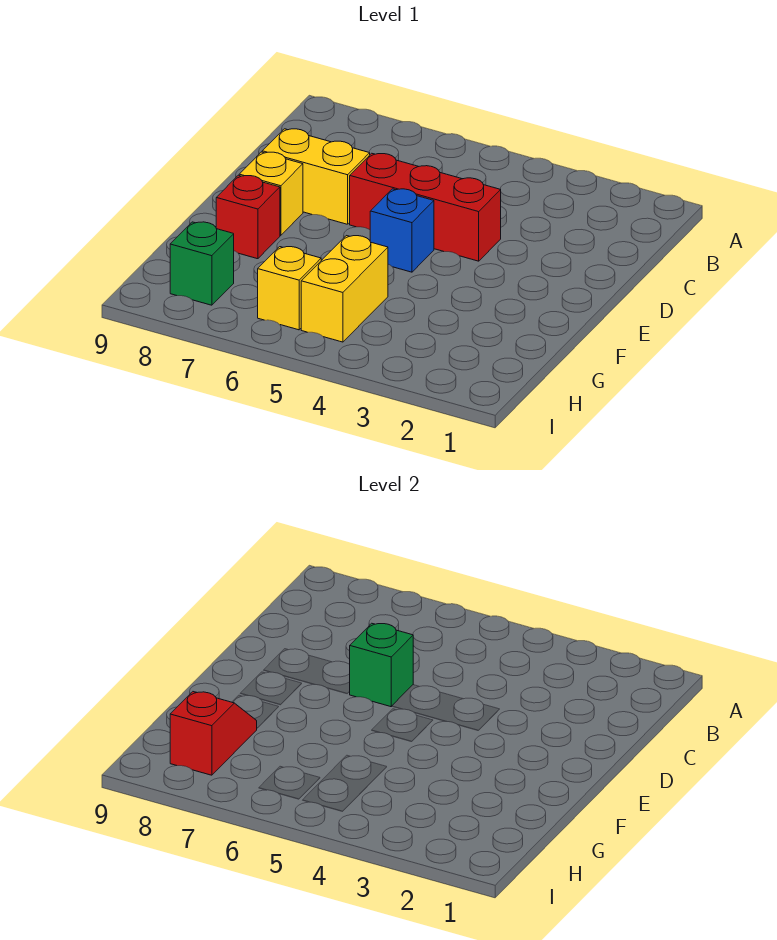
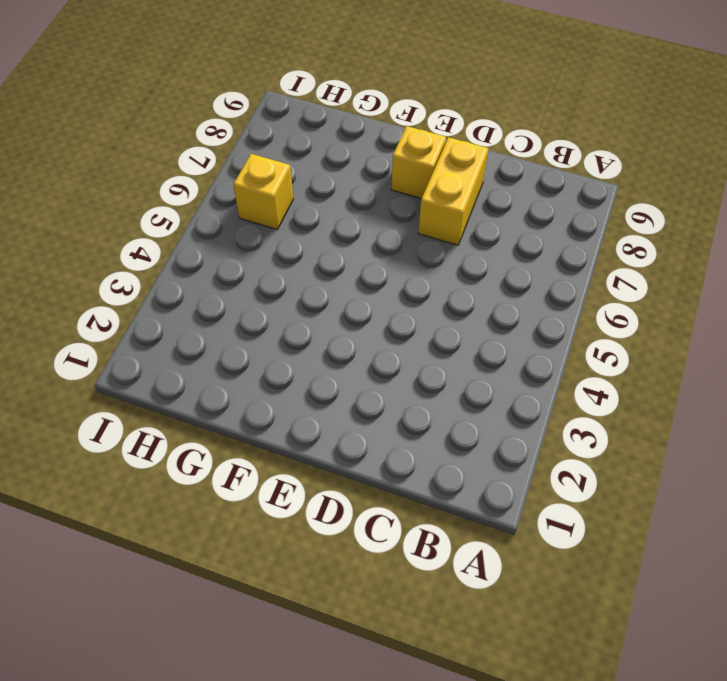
none -> red 1x3 brick [350,153,501,261]
none -> blue 1x1 brick [370,189,434,272]

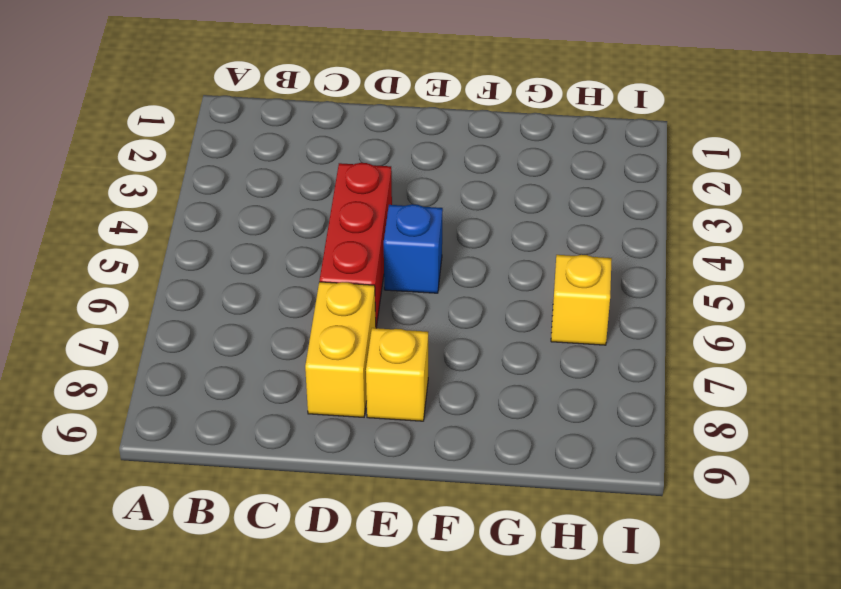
none -> red 1x1 brick [216,175,280,259]
none -> yellow 1x2 brick [301,236,388,342]

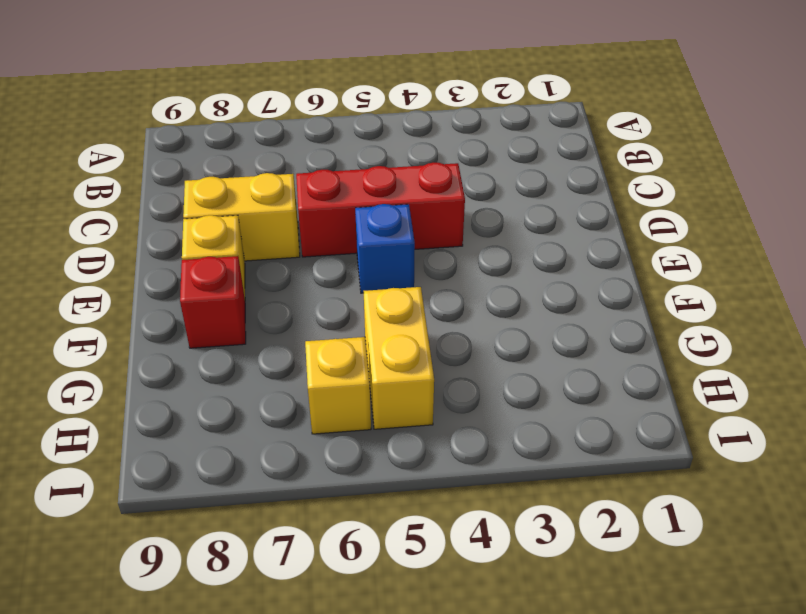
none -> green 1x1 brick [170,222,234,305]
none -> green 1x1 brick [349,623,413,707]

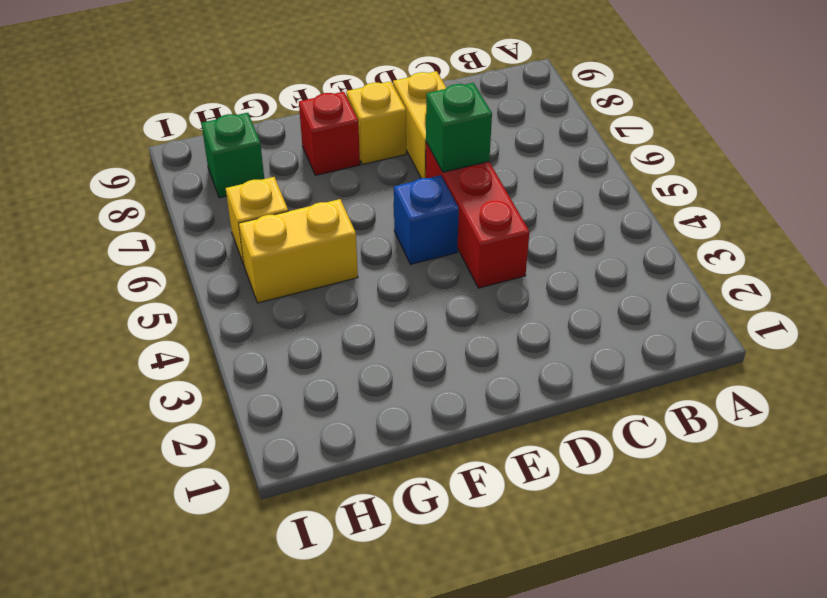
none -> red 1x2 slope [170,692,257,775]

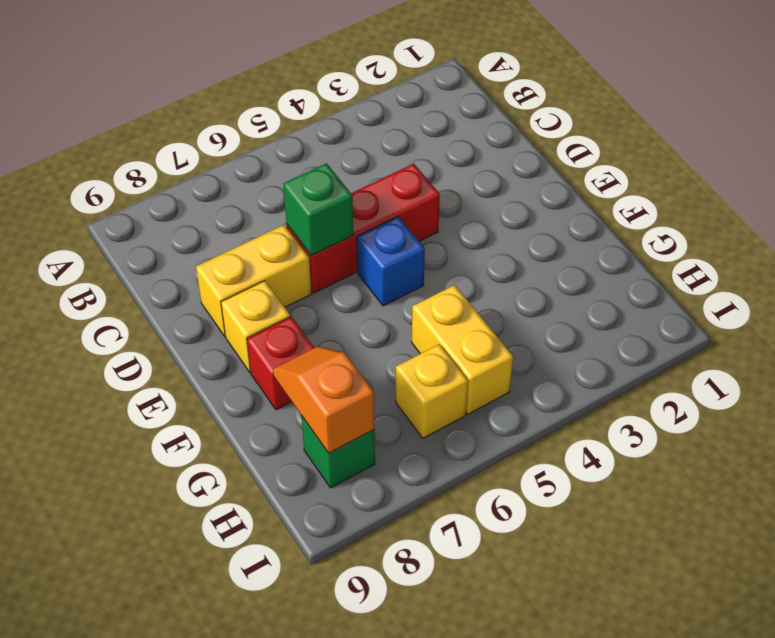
orange 1x2 slope [273,346,375,453] -> red 1x2 slope [170,692,257,775]

